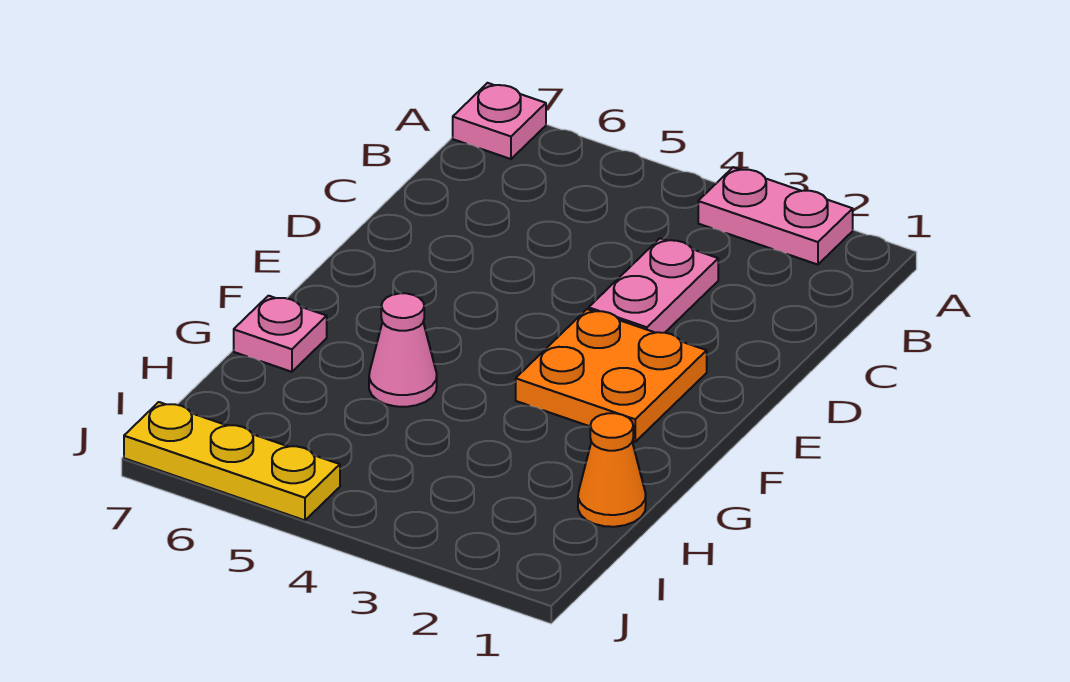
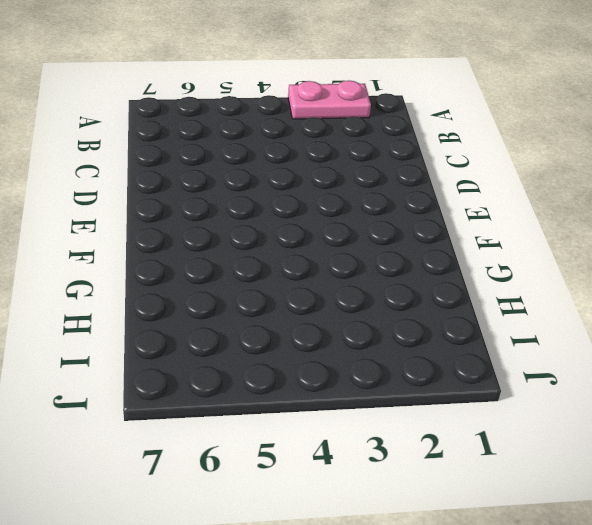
none -> pink 1x1 plate [453,83,546,159]
none -> pink 1x2 plate [589,238,718,333]

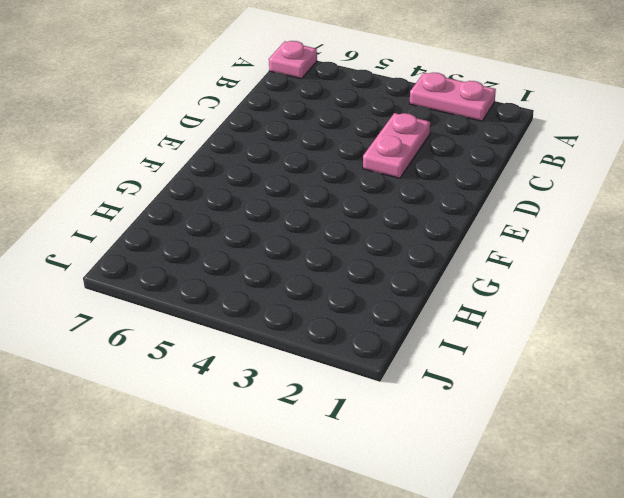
none -> orange 2x2 plate [516,309,707,442]
none -> pink 1x1 cone [369,293,437,407]

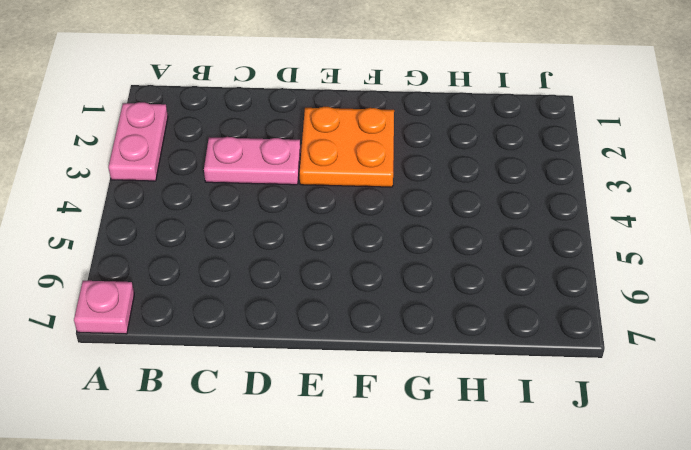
none -> pink 1x1 cone [369,293,437,407]
none -> pink 1x1 plate [234,296,327,372]

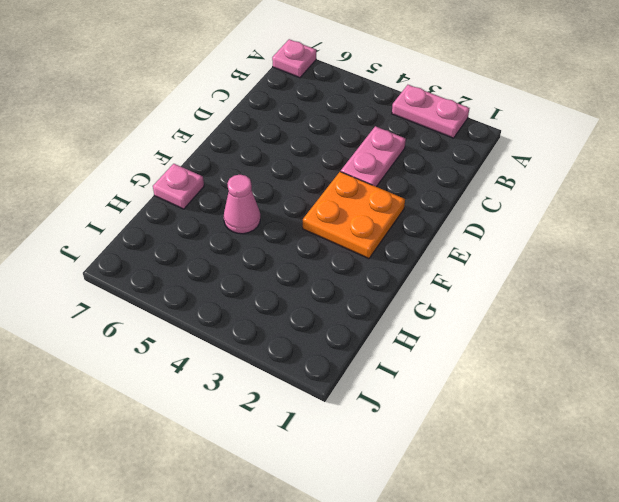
none -> orange 1x1 cone [578,413,646,527]
none -> yellow 1x3 plate [124,402,340,520]

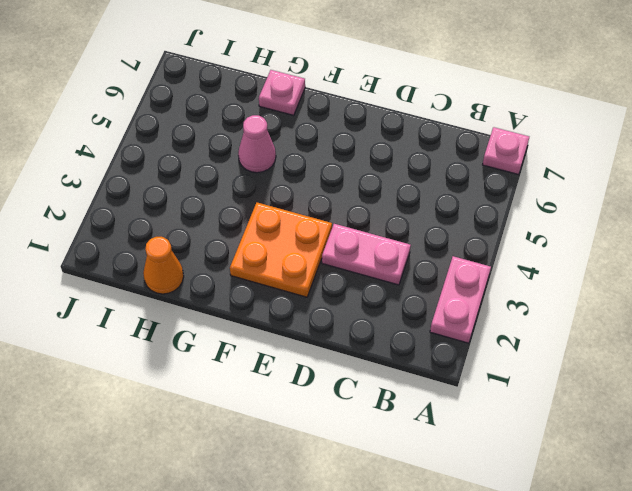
none -> yellow 1x3 plate [124,402,340,520]

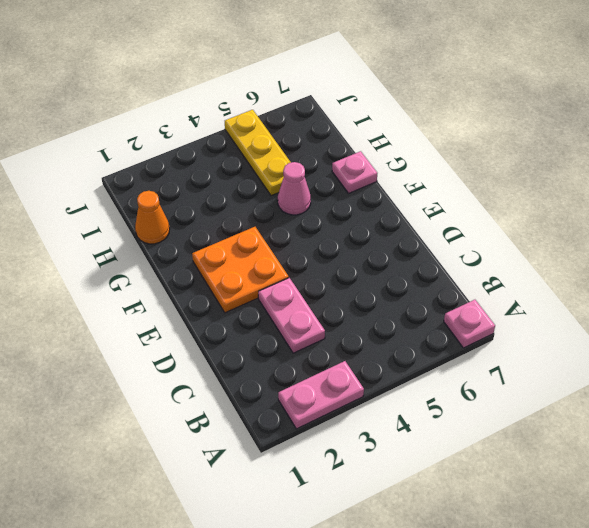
yellow 1x3 plate [225,110,291,196] -> yellow 1x3 plate turned to [124,402,340,520]

